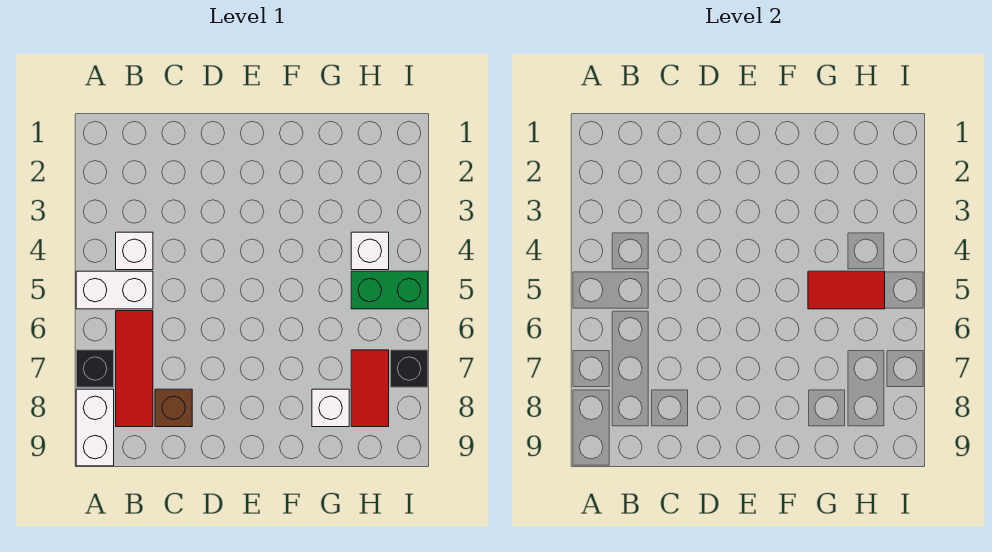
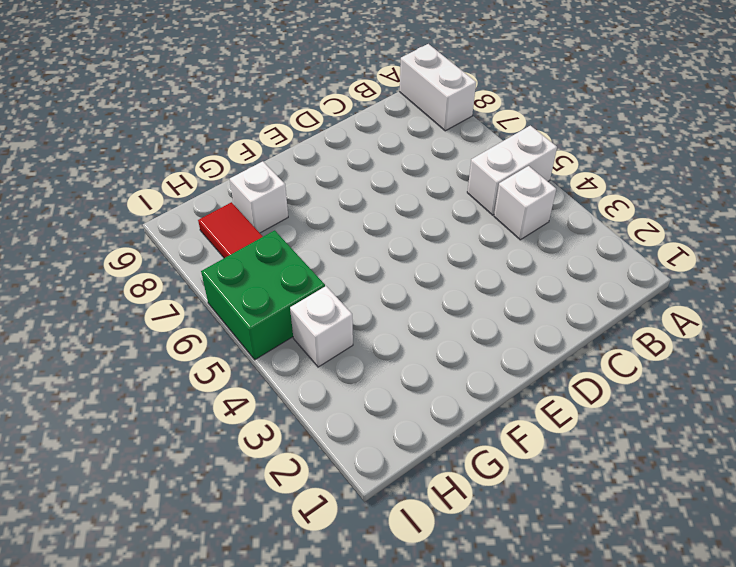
green 2x2 brick [201,230,325,360] -> green 1x2 brick [351,271,428,309]
none -> black 1x1 brick [76,350,114,387]
none -> red 1x3 tile [116,311,153,427]
none -> brown 1x1 brick [155,389,192,427]

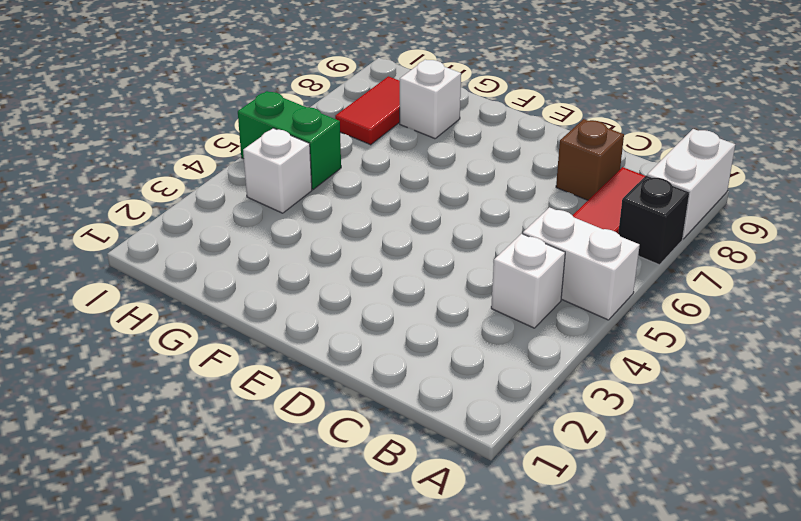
none -> black 1x1 brick [390,350,428,387]
none -> red 1x2 tile [808,271,885,309]

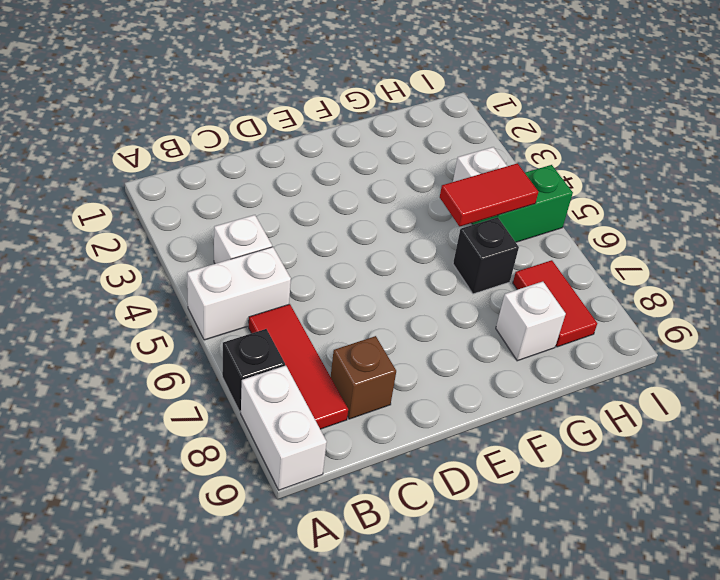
black 1x1 brick [453,217,519,294] -> black 1x1 brick moved to [390,350,428,387]

